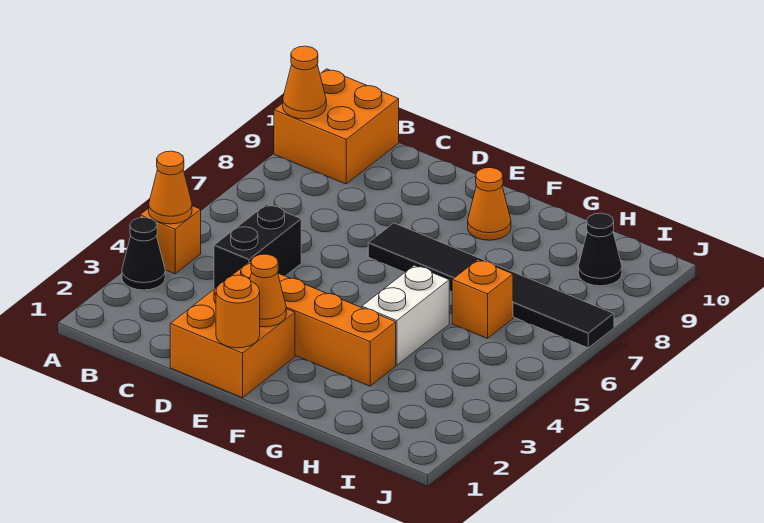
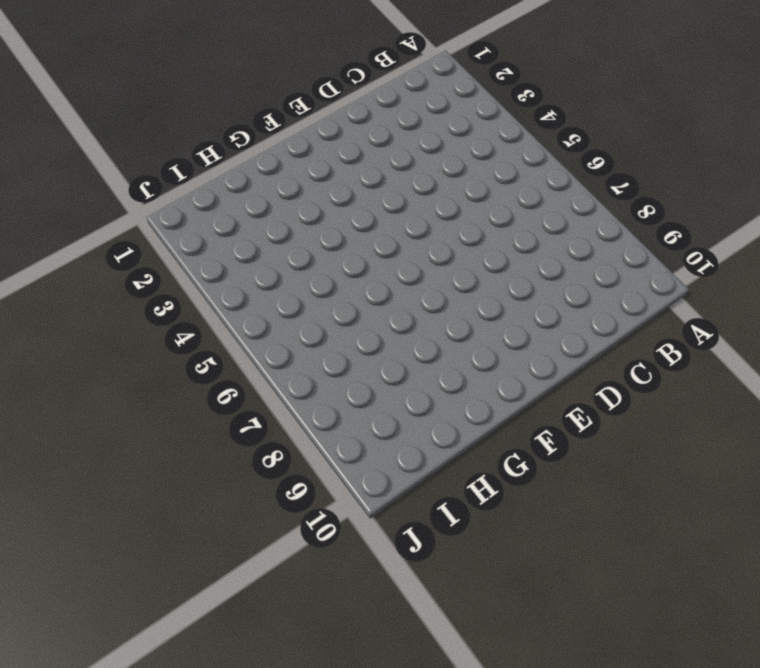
none -> black 1x1 cone [122,217,165,290]
none -> orange 1x1 brick [140,206,201,274]
none -> orange 2x2 brick [274,69,399,184]

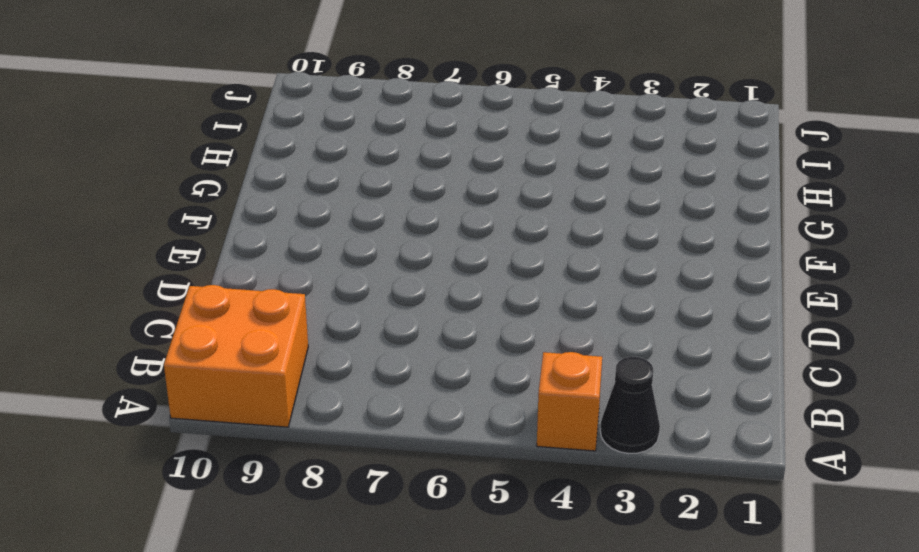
none -> black 1x2 brick [214,204,301,289]
none -> orange 2x2 brick [170,287,295,398]
none -> orange 1x4 brick [232,262,396,386]

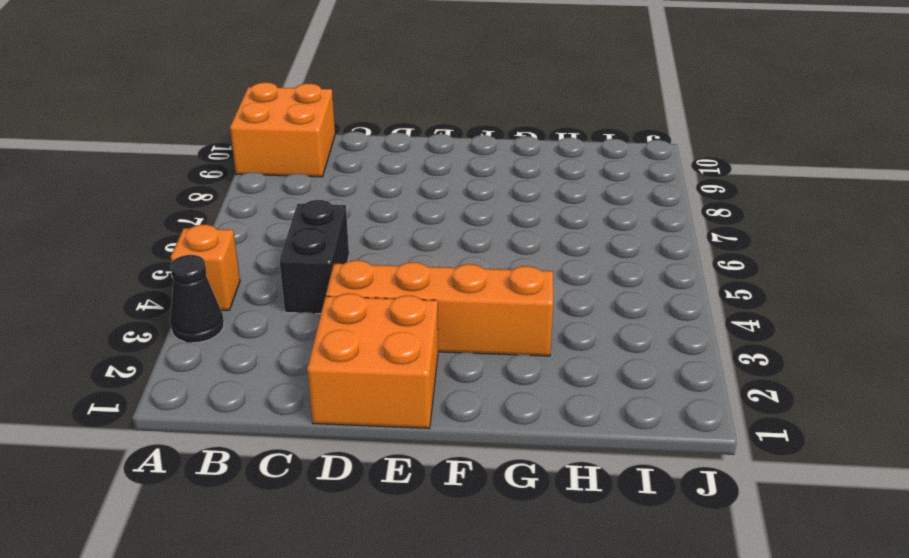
none -> black 1x6 tile [368,223,614,348]
none -> orange 1x1 cone [468,168,511,240]
none -> white 1x2 brick [362,265,449,365]

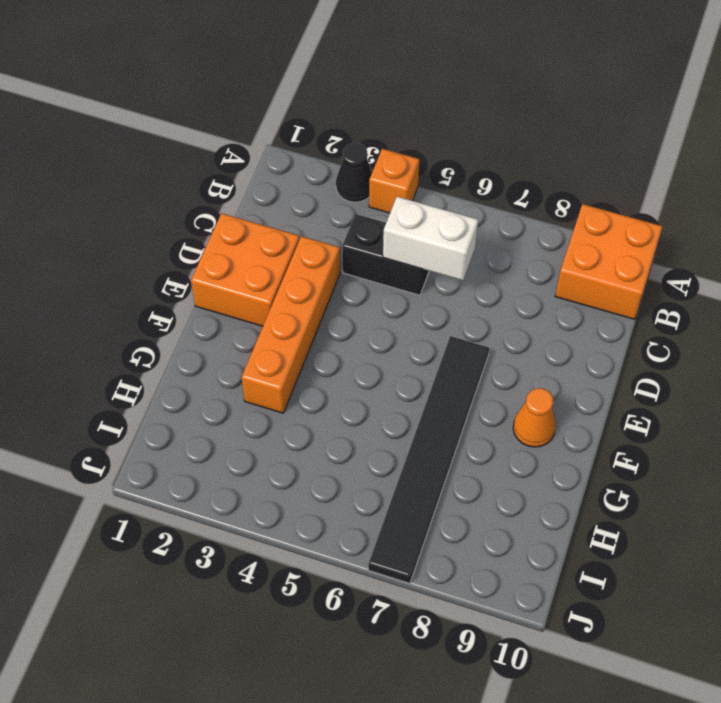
white 1x2 brick [383,197,478,280] -> white 1x2 brick moved to [362,265,449,365]
none -> orange 1x1 brick [452,260,513,338]
none -> black 1x1 cone [578,213,622,286]
none -> orange 1x1 cone [149,151,192,224]

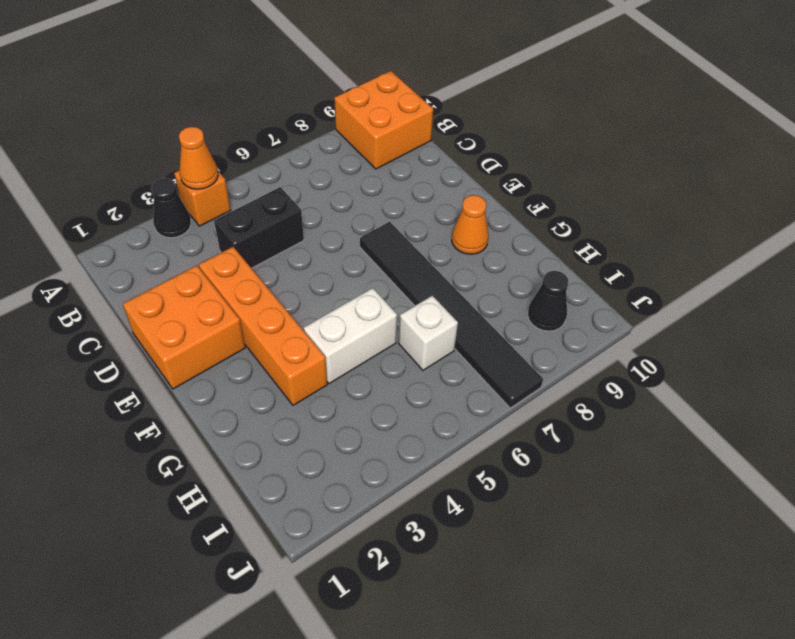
white 1x1 brick [399,296,458,370] -> orange 1x1 brick [452,260,513,338]
none -> orange 1x1 cone [283,46,326,119]
none -> orange 1x1 round brick [216,275,260,348]
none -> orange 1x1 cone [250,254,286,327]

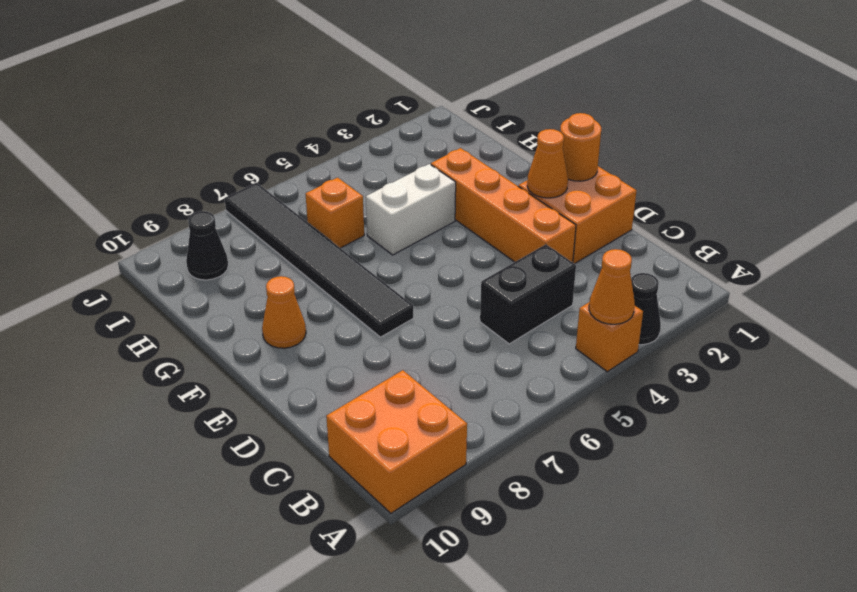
none -> orange 1x1 cone [283,46,326,119]

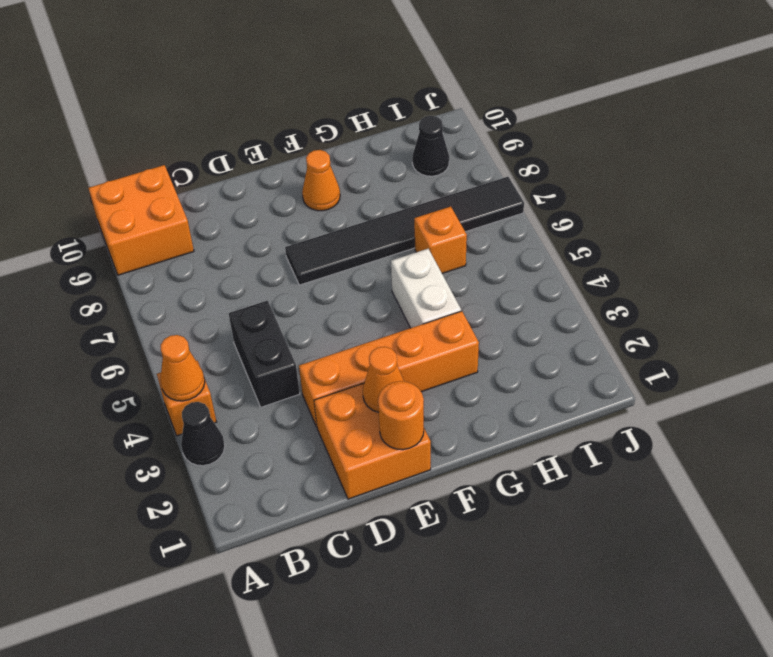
none -> orange 1x1 cone [283,46,326,119]

